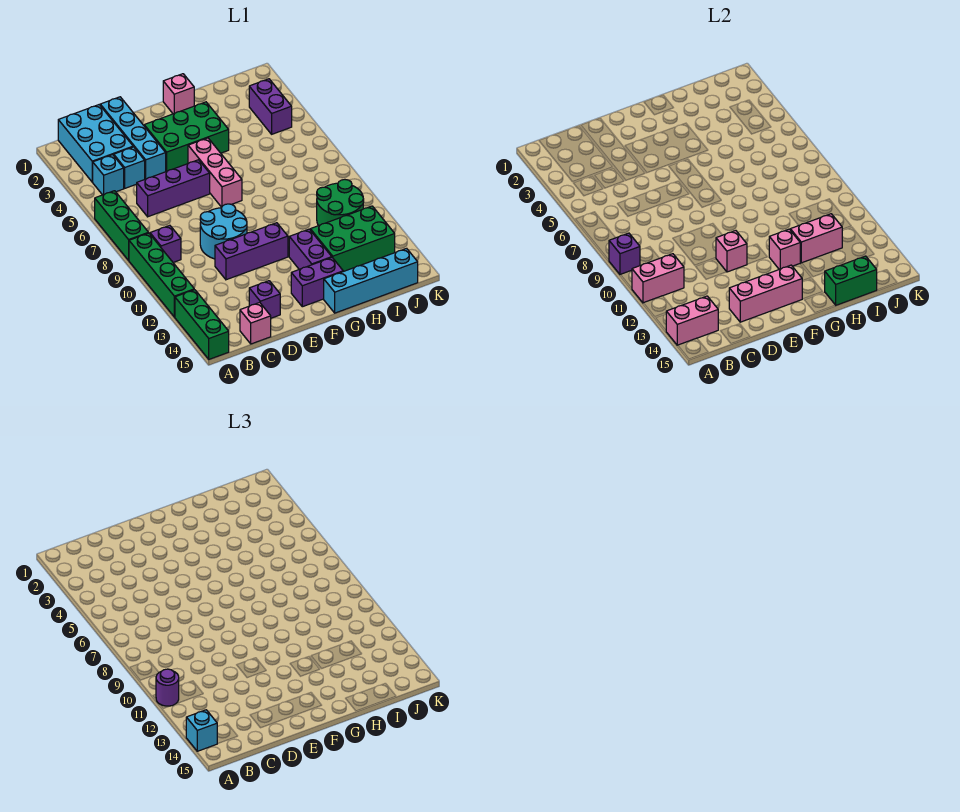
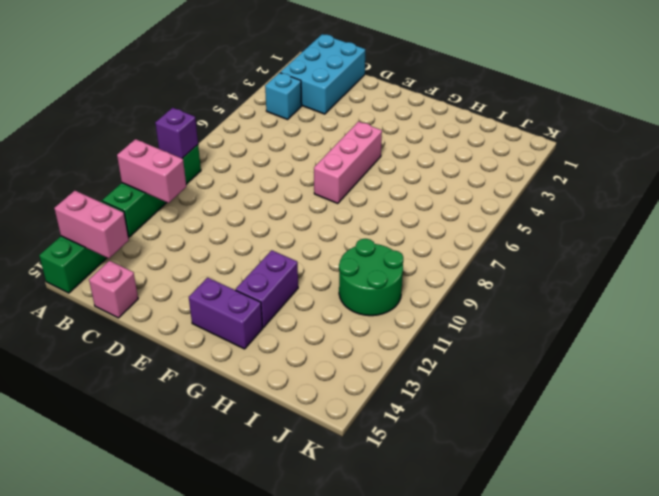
none -> green 1x3 brick [95,191,149,260]
none -> purple 1x1 brick [150,225,181,262]
none -> cyan 1x1 brick [114,147,145,188]
none -> purple 1x3 brick [137,160,210,217]

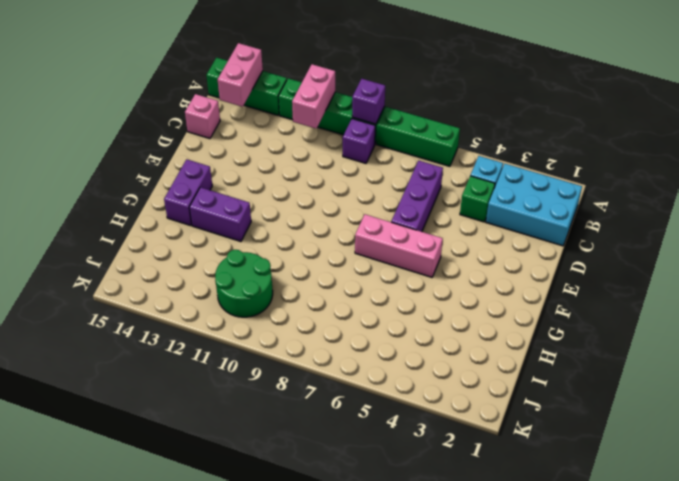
green 1x1 brick [460,176,495,222] -> cyan 1x1 brick [114,147,145,188]
none -> cyan 1x4 brick [100,97,166,179]
none -> cyan 2x2 round brick [200,204,247,259]
none -> purple 1x3 brick [215,223,288,280]
none -> purple 1x1 brick [249,281,280,318]

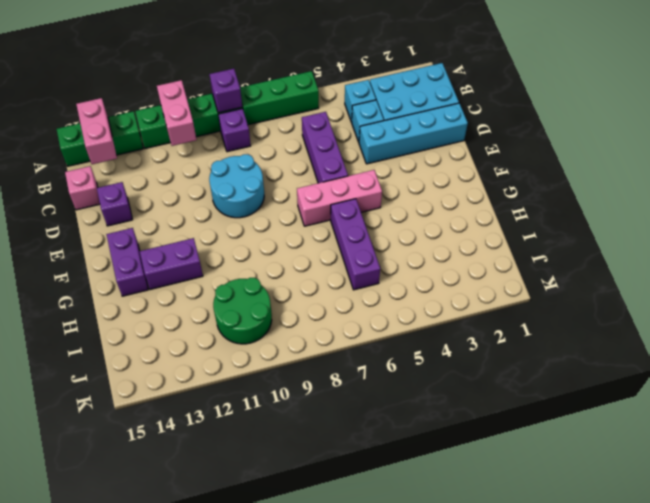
purple 1x3 brick [331,199,380,290] -> purple 1x3 brick moved to [215,223,288,280]
none -> green 2x3 brick [144,102,229,171]
none -> pink 1x1 brick [163,74,194,114]
none -> cyan 1x4 brick [324,248,418,313]
none -> green 2x3 brick [310,206,395,271]

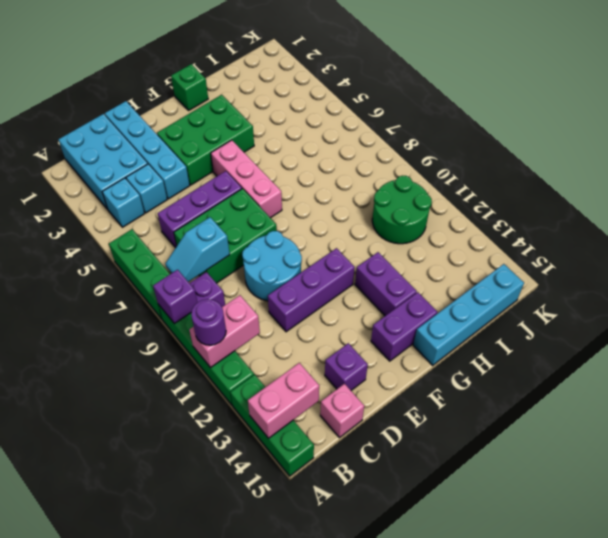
cyan 1x2 slope [165,217,230,282] -> none
green 2x3 brick [174,189,277,283] -> green 2x3 brick moved to [310,206,395,271]
green 1x1 brick [171,64,208,110] -> pink 1x1 brick [163,74,194,114]
none -> purple 1x2 brick [249,79,292,134]
none -> pink 1x3 brick [729,265,802,322]
none -> pink 1x1 brick [716,231,747,272]
none -> pink 1x1 brick [769,229,800,269]

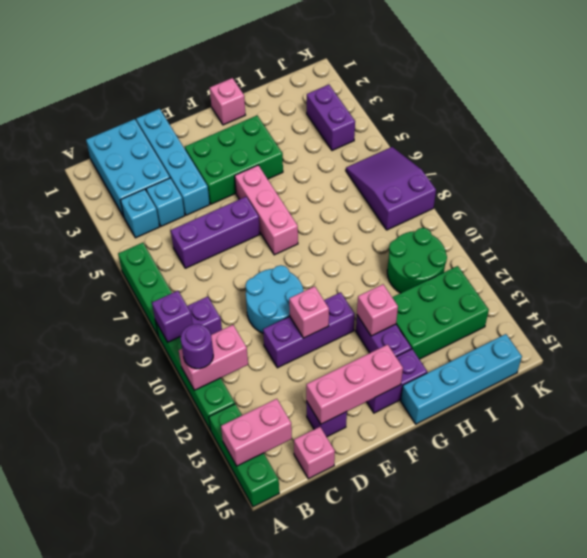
purple 2x3 slope [346,147,436,230] -> none
none -> pink 1x2 brick [790,214,842,263]
none -> green 1x2 brick [825,256,877,305]
none -> cyan 1x1 brick [186,710,217,751]

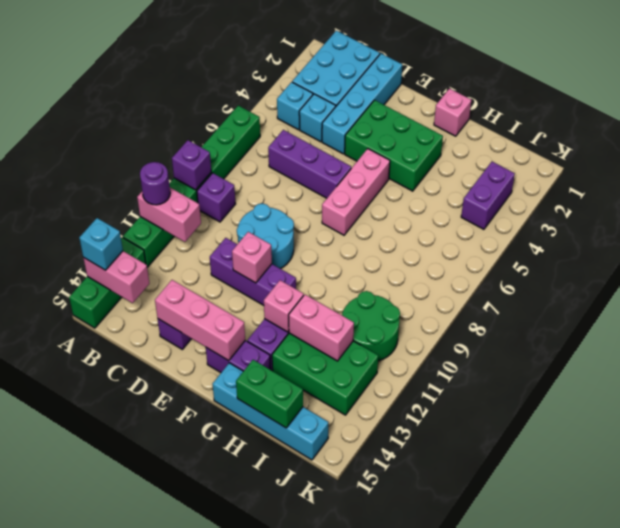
none -> pink 1x1 brick [240,302,271,344]

